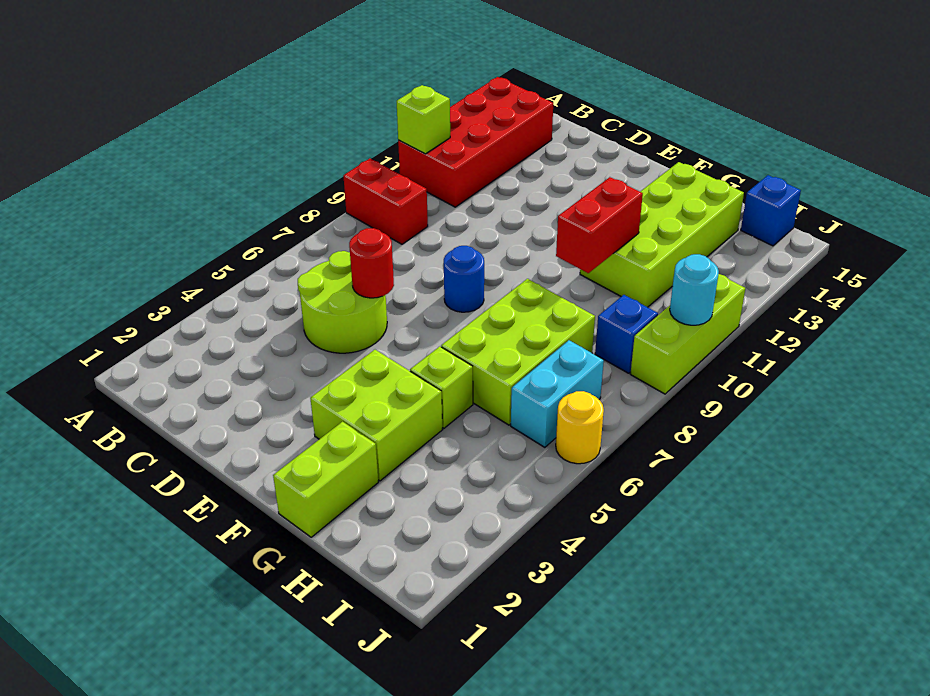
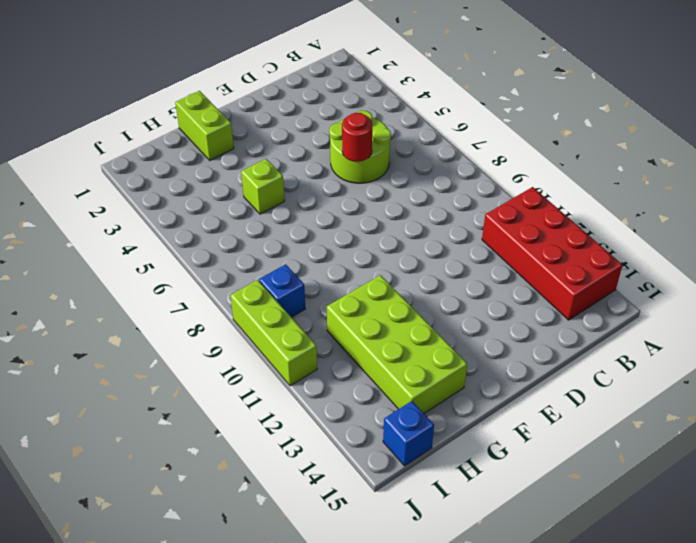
none -> red 1x2 brick [343,159,428,244]
none -> blue 1x1 round brick [444,246,484,312]
none -> lime 2x2 brick [310,350,443,481]

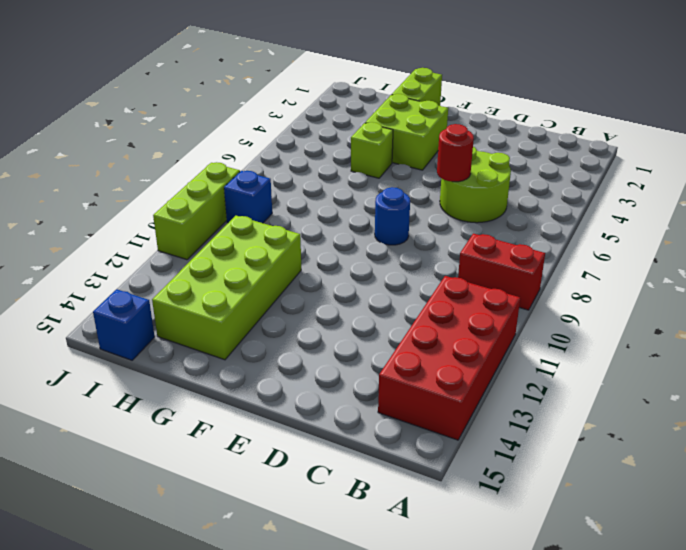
none -> lime 2x3 brick [441,279,595,425]
none -> cyan 1x2 brick [511,340,604,447]
none -> yellow 1x1 round brick [556,391,604,464]

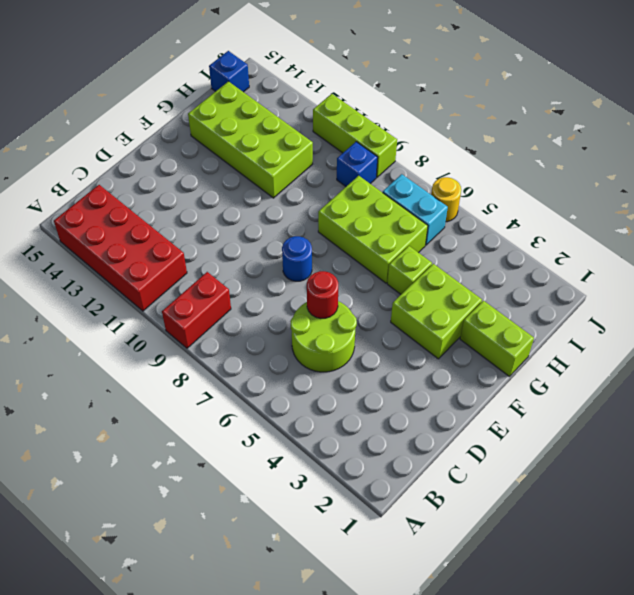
none -> lime 1x1 brick [396,85,450,154]
none -> red 1x2 brick [556,177,643,273]
none -> cyan 1x1 round brick [670,254,719,325]

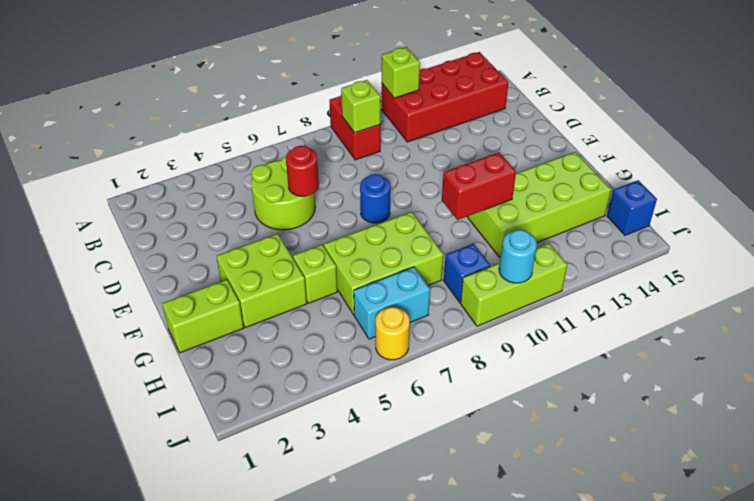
lime 1x1 brick [341,80,380,133] -> none

